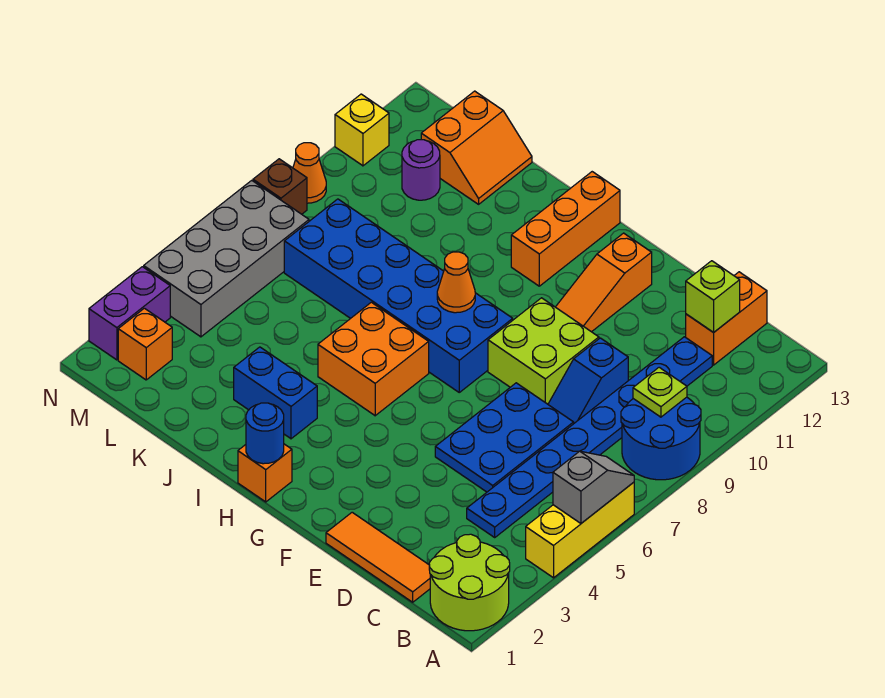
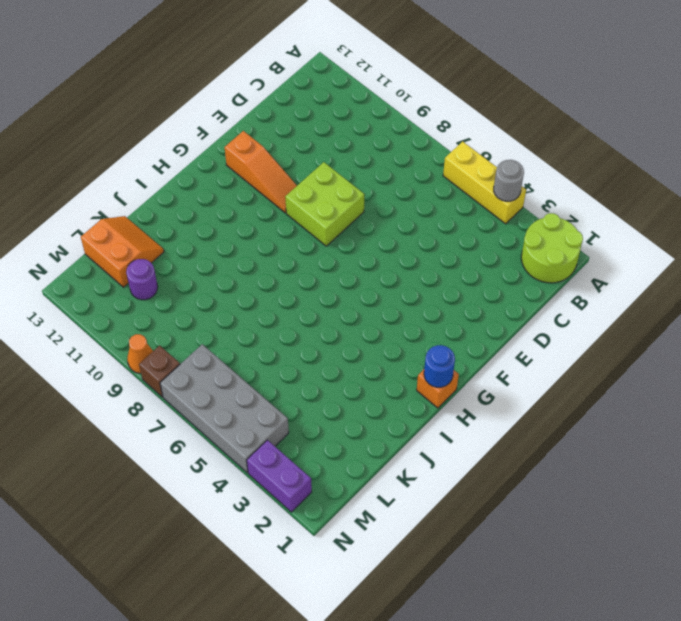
grey 1x1 round brick [494,160,524,201] -> none
none -> blue 2x2 round brick [621,397,701,480]
none -> orange 1x3 tile [326,512,430,602]
none -> blue 1x8 plate [467,337,712,537]

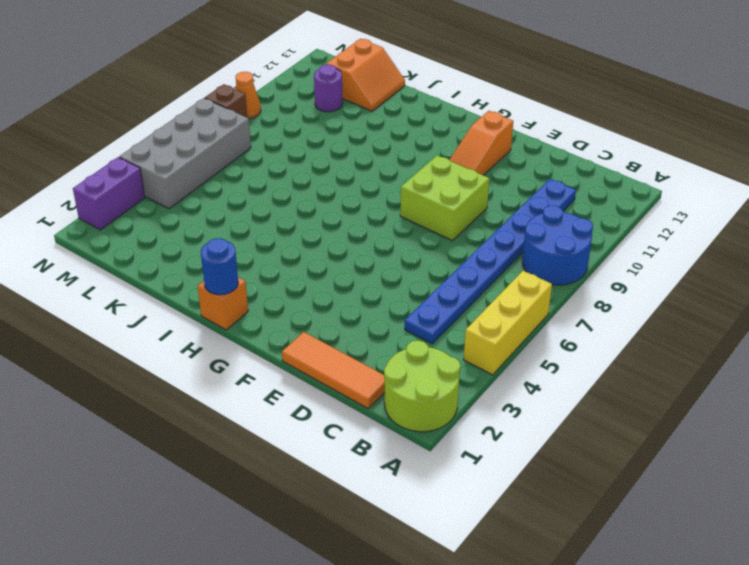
none -> orange 1x2 brick [686,272,767,365]
none -> blue 2x3 plate [435,383,574,492]
none -> blue 1x2 slope [548,338,628,423]

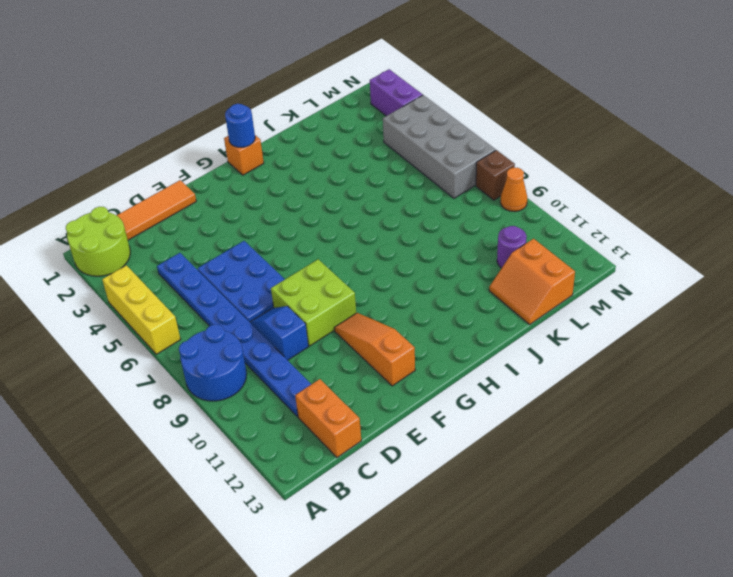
none -> blue 2x6 brick [284,199,513,392]
none -> orange 2x2 brick [318,302,429,416]
none -> orange 1x3 brick [511,172,620,286]

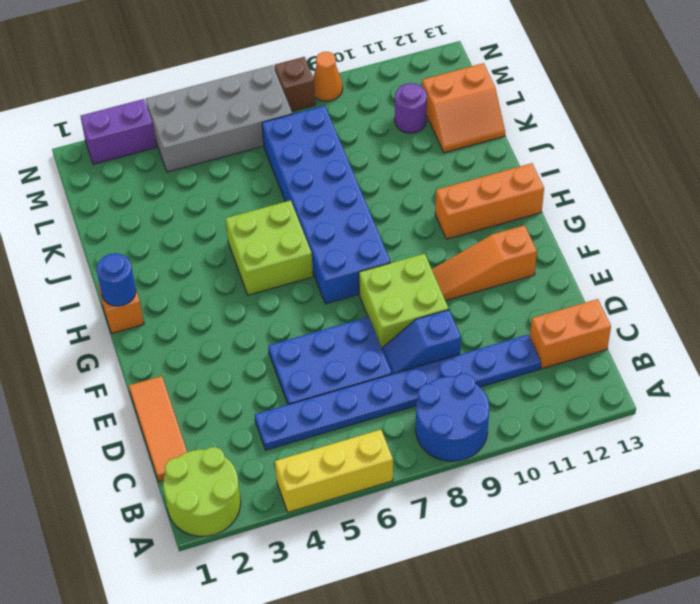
lime 2x2 brick [226,200,313,295] -> orange 2x2 brick [318,302,429,416]
none -> blue 1x2 brick [234,347,317,439]
none -> orange 1x1 brick [118,308,172,380]
none -> yellow 1x1 brick [335,94,389,166]

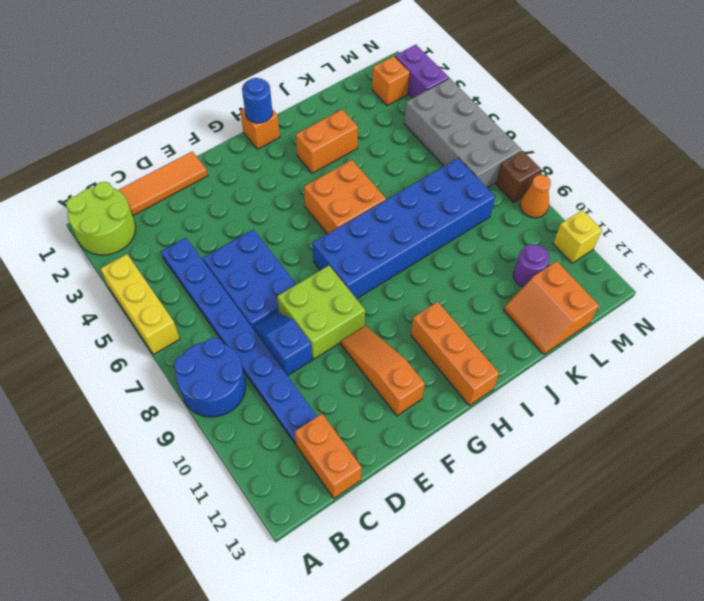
orange 1x2 brick [296,110,358,173] -> blue 1x2 brick [234,347,317,439]
none -> grey 1x2 slope [553,451,634,523]
none -> lime 1x1 plate [633,367,687,417]
none -> lime 1x1 brick [686,261,740,333]

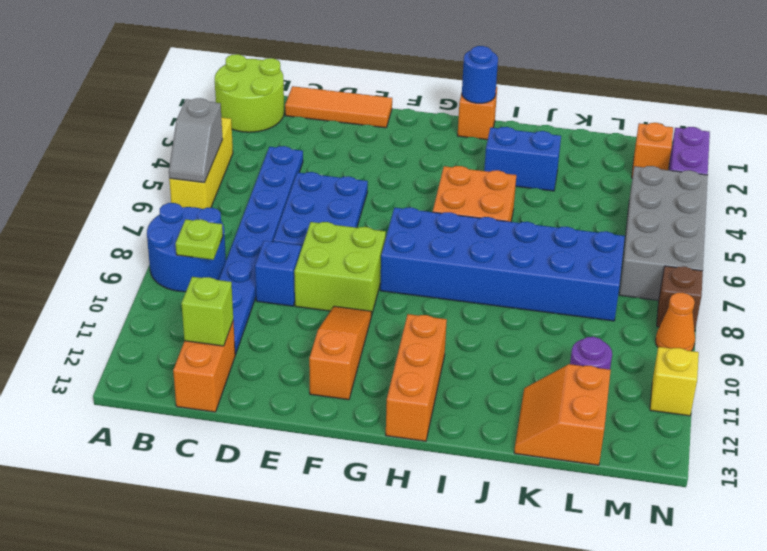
none -> orange 1x1 cone [437,252,475,313]

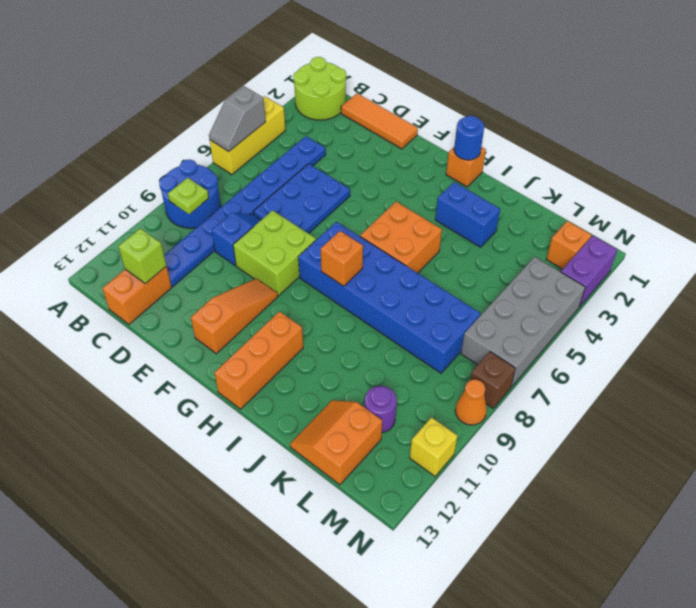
orange 1x1 brick [321,231,363,286] -> orange 1x1 cone [437,252,475,313]

